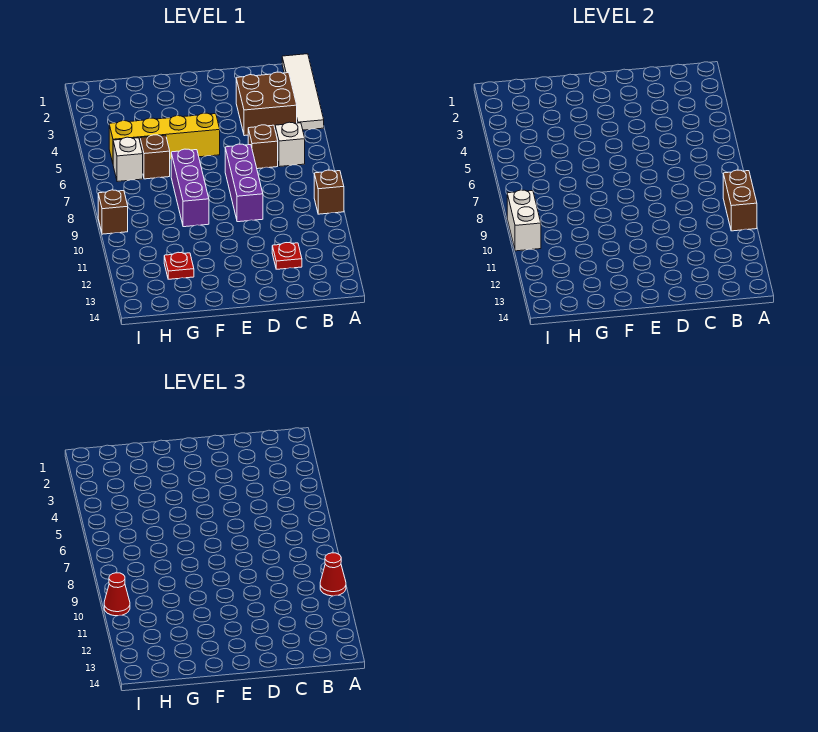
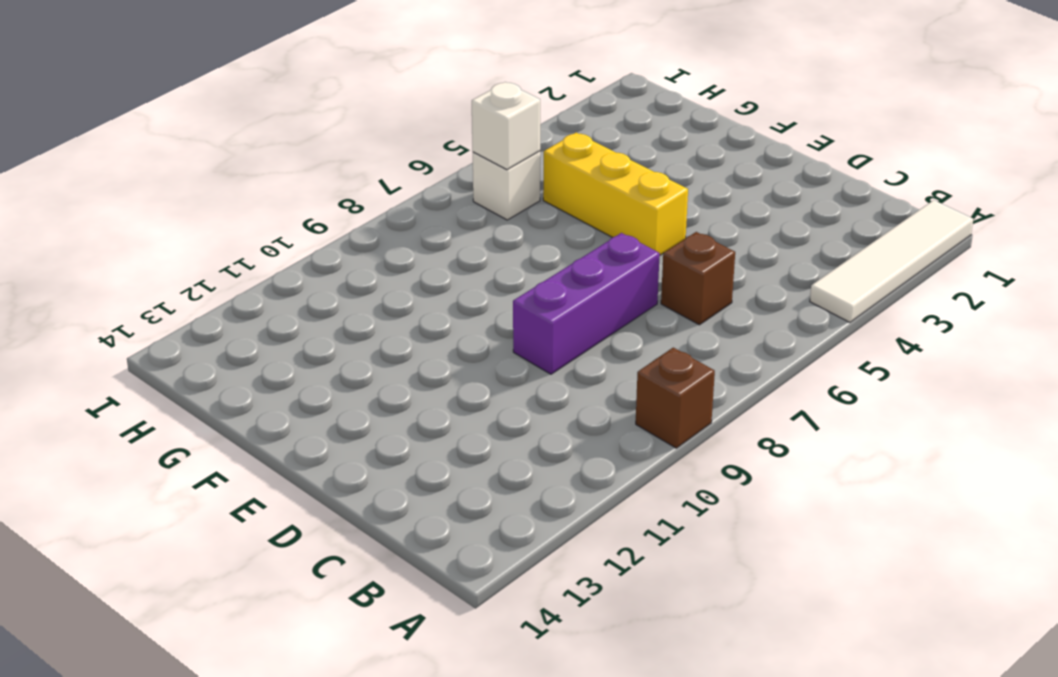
yellow 1x3 brick [543,132,688,255] -> yellow 1x4 brick [109,113,220,163]
white 1x1 brick [472,82,540,170] -> white 1x1 brick moved to [275,122,305,167]
none -> brown 2x2 brick [236,72,297,136]
none -> red 1x1 plate [272,243,302,269]
none -> purple 1x3 brick [171,149,209,227]

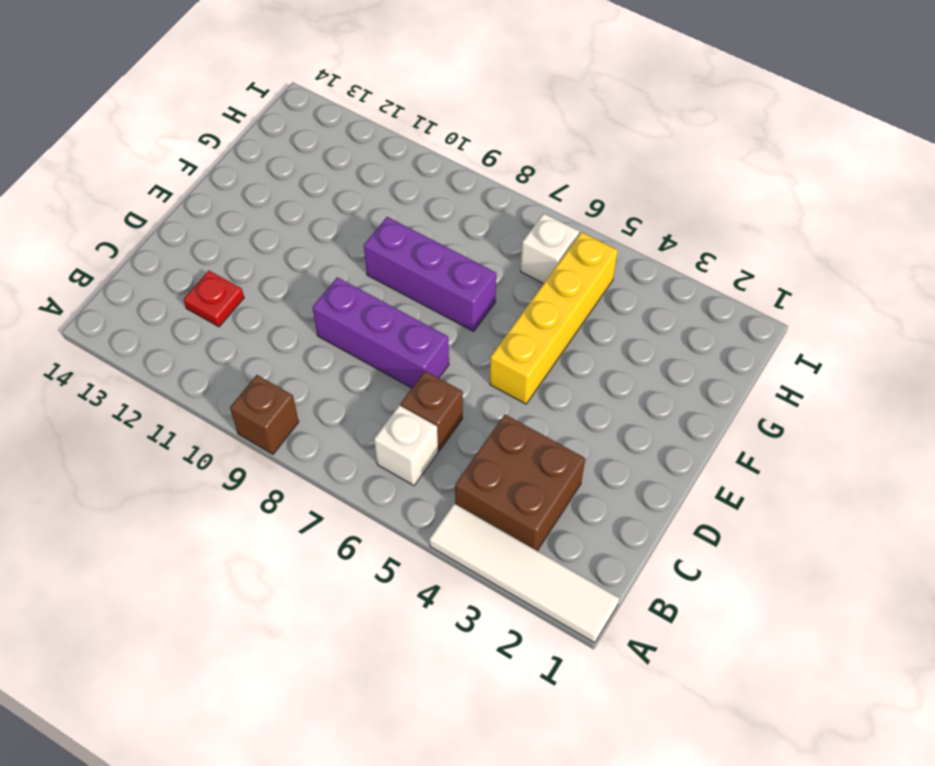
none -> brown 1x1 brick [140,135,170,179]
none -> red 1x1 plate [164,252,194,279]
none -> brown 1x1 brick [98,190,128,234]

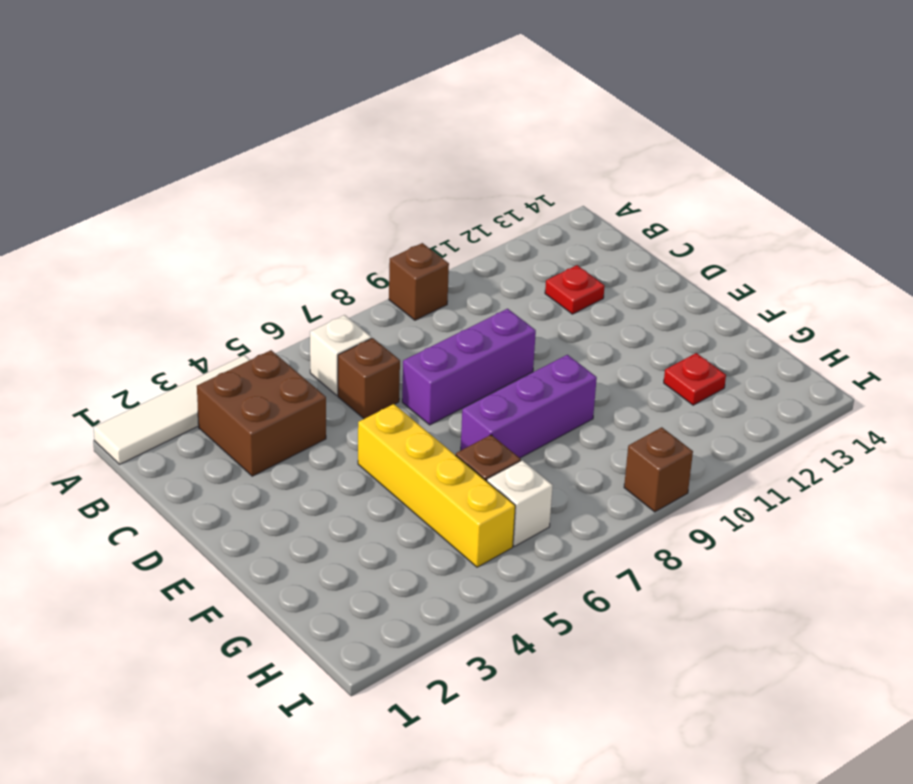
none -> brown 1x2 brick [723,170,757,231]
none -> white 1x2 brick [507,190,541,251]
none -> red 1x1 cone [320,553,346,596]

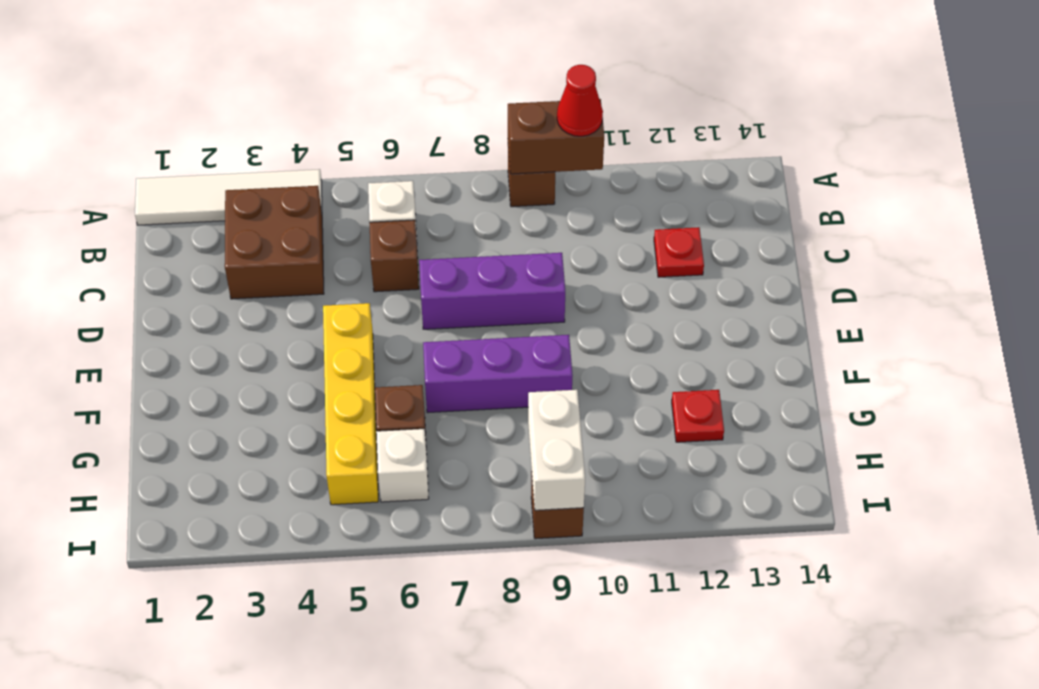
white 1x2 brick [528,390,585,510] -> white 1x2 brick turned to [507,190,541,251]
none -> red 1x1 cone [104,573,130,616]

